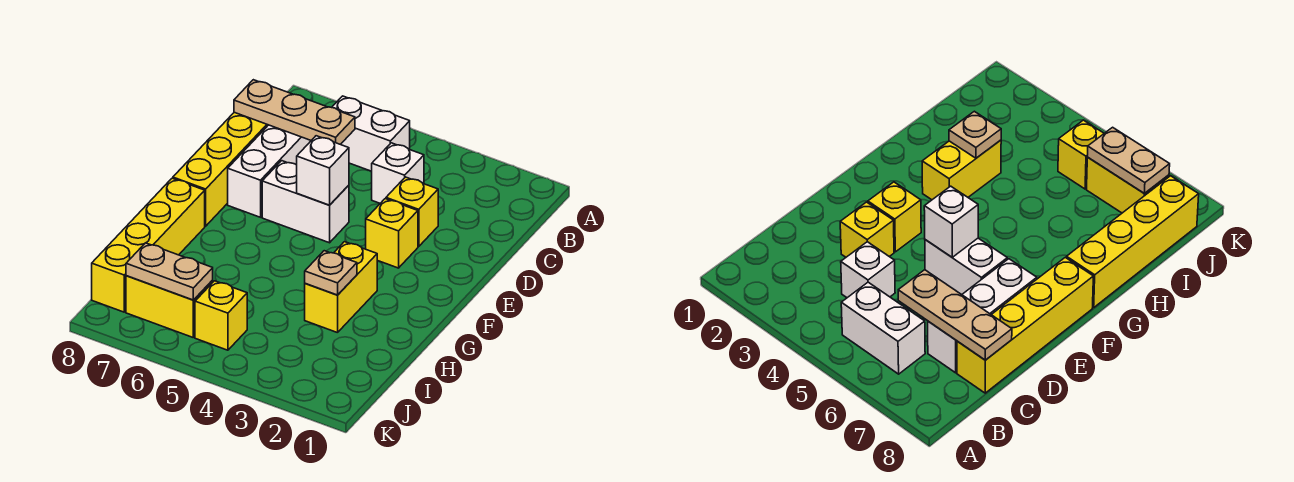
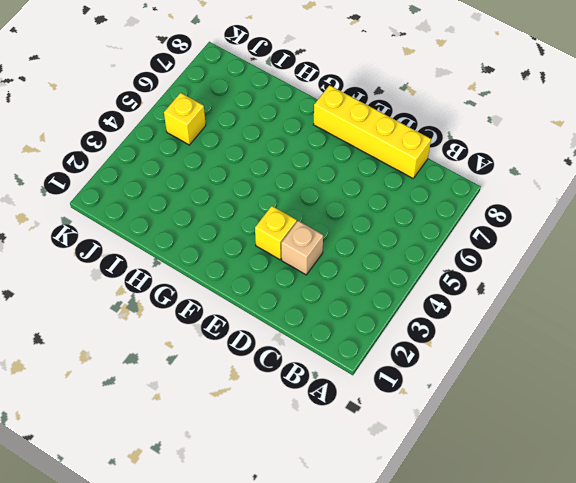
tan 1x1 brick [281,221,323,275] -> yellow 1x1 brick [386,177,438,247]
none -> white 1x2 brick [332,96,410,171]
none -> white 1x1 brick [372,143,424,203]
none -> white 1x3 brick [228,125,311,217]

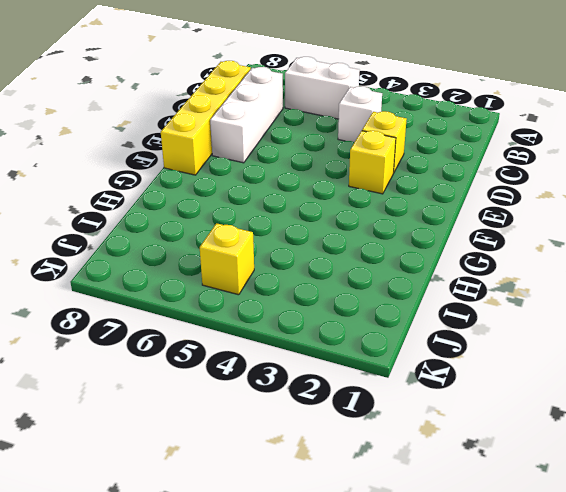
none -> white 1x2 brick [262,161,349,243]
none -> yellow 1x2 brick [305,242,377,333]
none -> yellow 1x4 brick [92,178,205,312]

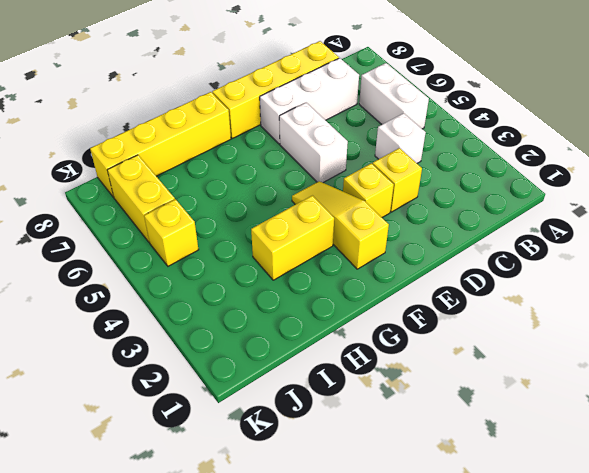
yellow 1x3 slope [292,181,389,269] -> none
none -> tan 1x3 plate [234,80,355,144]
none -> white 1x1 brick [297,136,349,205]
none -> tan 1x1 plate [305,251,357,295]

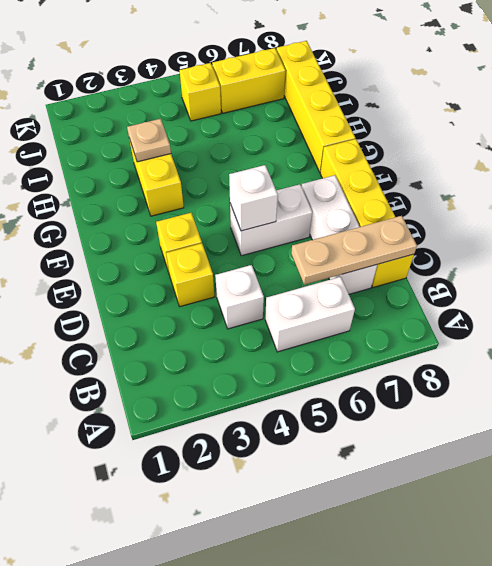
none -> tan 1x2 plate [126,243,213,300]

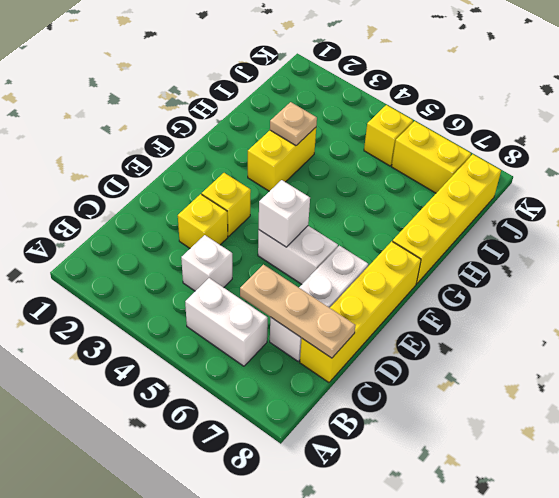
none -> tan 1x2 plate [126,243,213,300]

